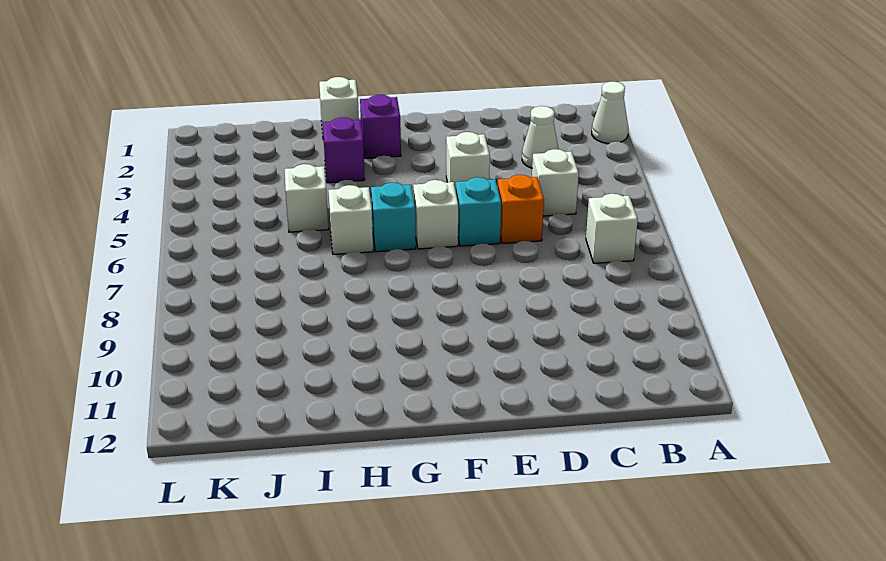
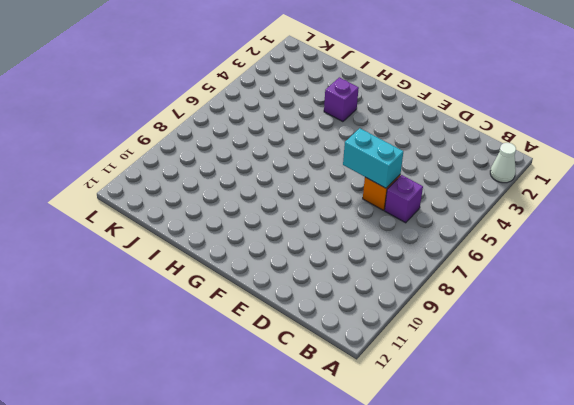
purple 1x1 brick [385,175,423,223] -> purple 1x1 brick moved to [360,95,401,158]
cyan 1x2 brick [343,128,403,188] -> none
none -> white 1x1 brick [586,194,638,263]
none -> white 1x1 cone [522,106,559,168]
none -> white 1x1 brick [532,149,579,216]

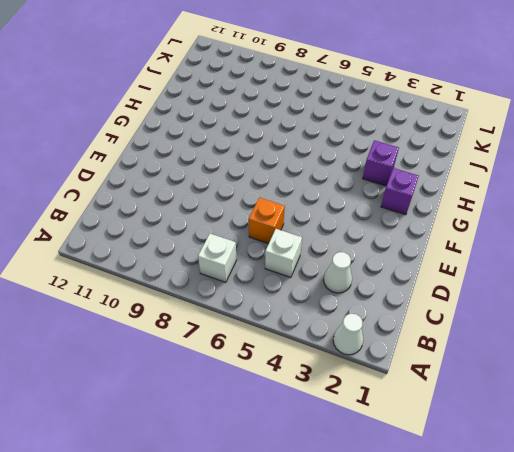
none -> white 1x1 brick [446,132,490,191]
none -> cyan 1x1 brick [456,177,501,246]
none -> white 1x1 brick [413,180,458,249]

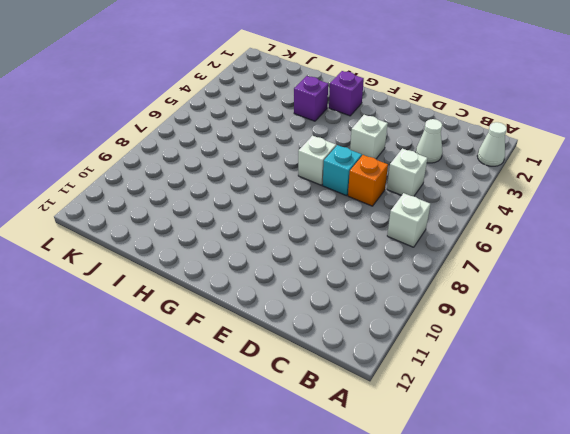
none -> cyan 1x1 brick [371,183,416,252]
none -> white 1x1 brick [319,77,359,140]
none -> white 1x1 brick [328,185,373,254]

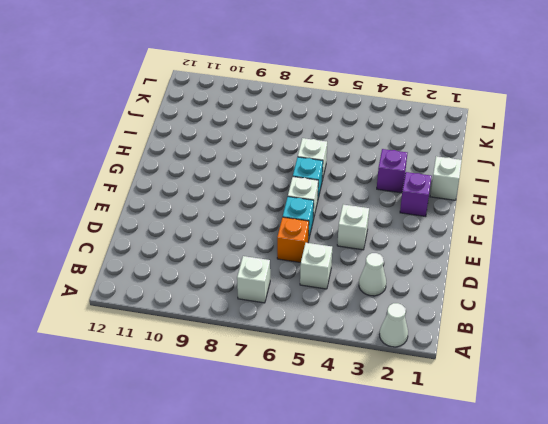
none -> white 1x1 brick [284,164,329,232]

